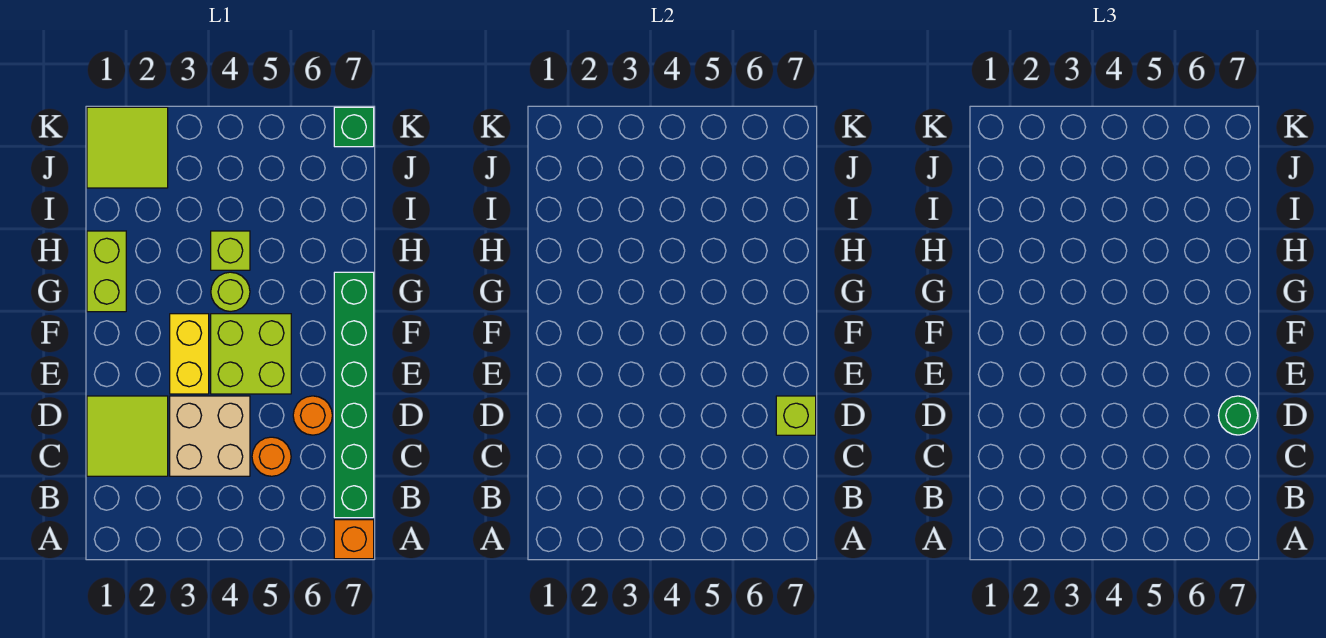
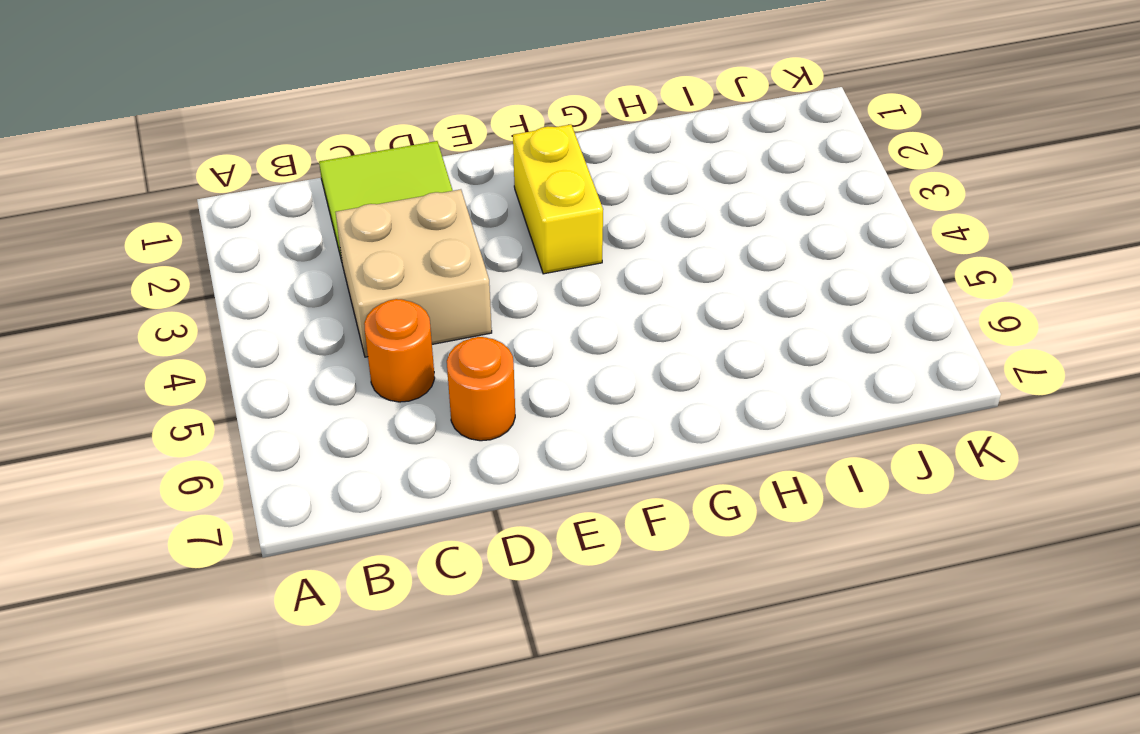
yellow 1x2 brick [513,124,603,274] -> yellow 1x2 brick turned to [170,314,209,394]
none -> orange 1x1 brick [334,520,374,559]
none -> green 1x6 brick [334,272,374,518]
none -> lime 2x2 brick [211,314,291,394]

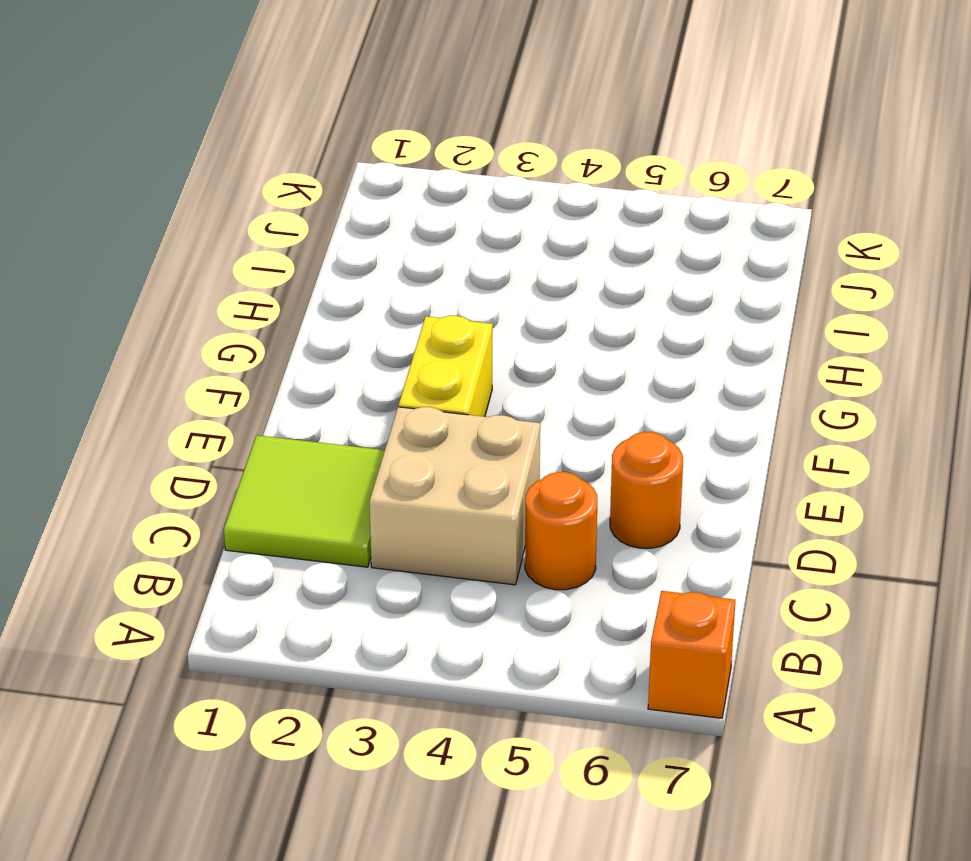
none -> green 1x6 brick [334,272,374,518]
none -> lime 2x2 brick [211,314,291,394]
none -> lime 1x2 brick [87,231,126,312]

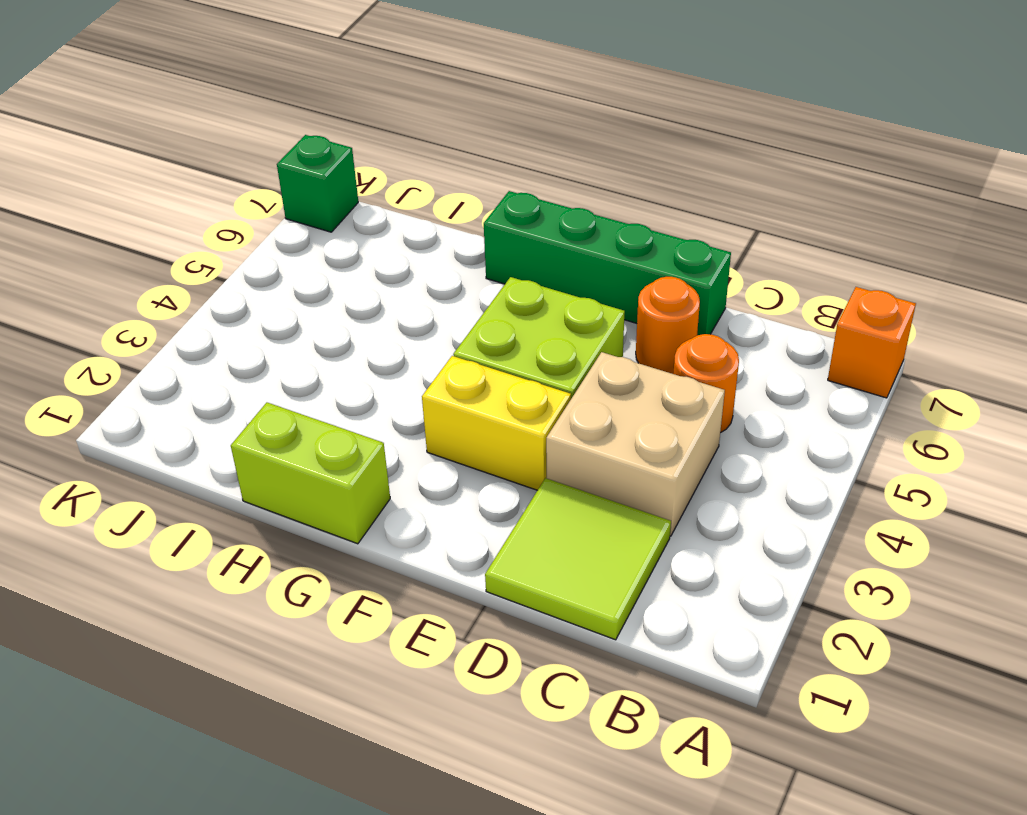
green 1x4 brick [484,191,731,335] -> green 1x6 brick [334,272,374,518]
none -> lime 1x1 round brick [211,272,250,311]
none -> lime 1x1 brick [211,231,250,270]
none -> lime 2x2 tile [87,107,168,188]

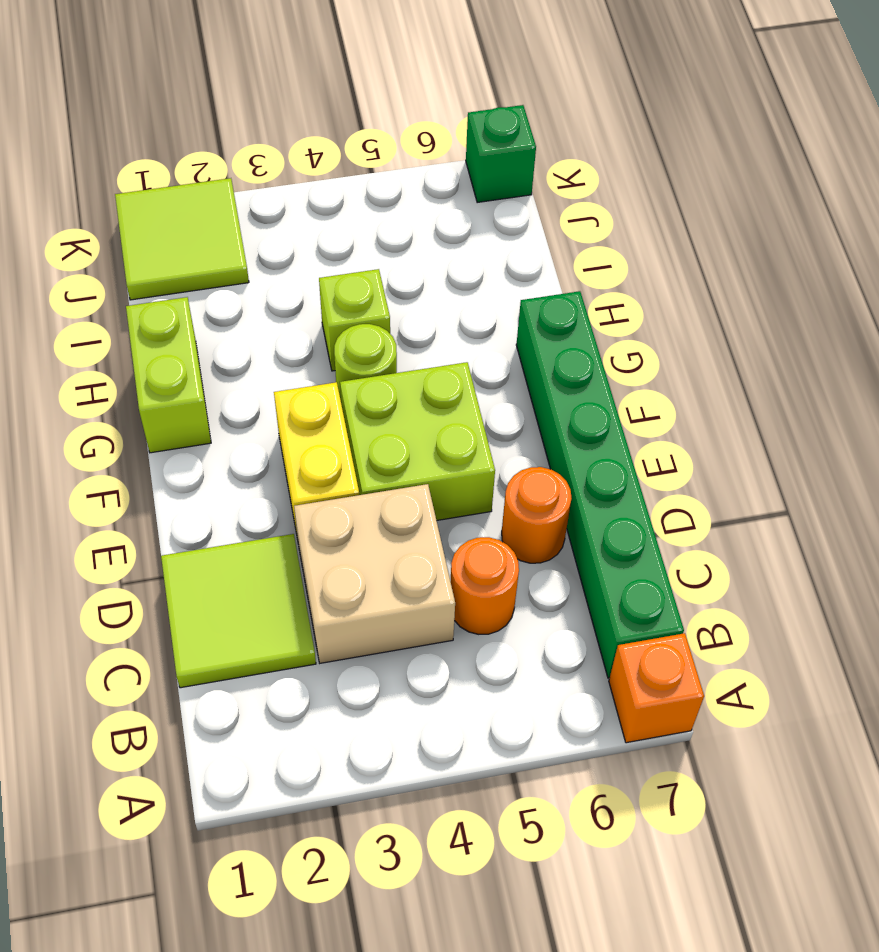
none -> lime 1x1 brick [776,396,816,435]
none -> green 1x1 round brick [1218,396,1258,435]

